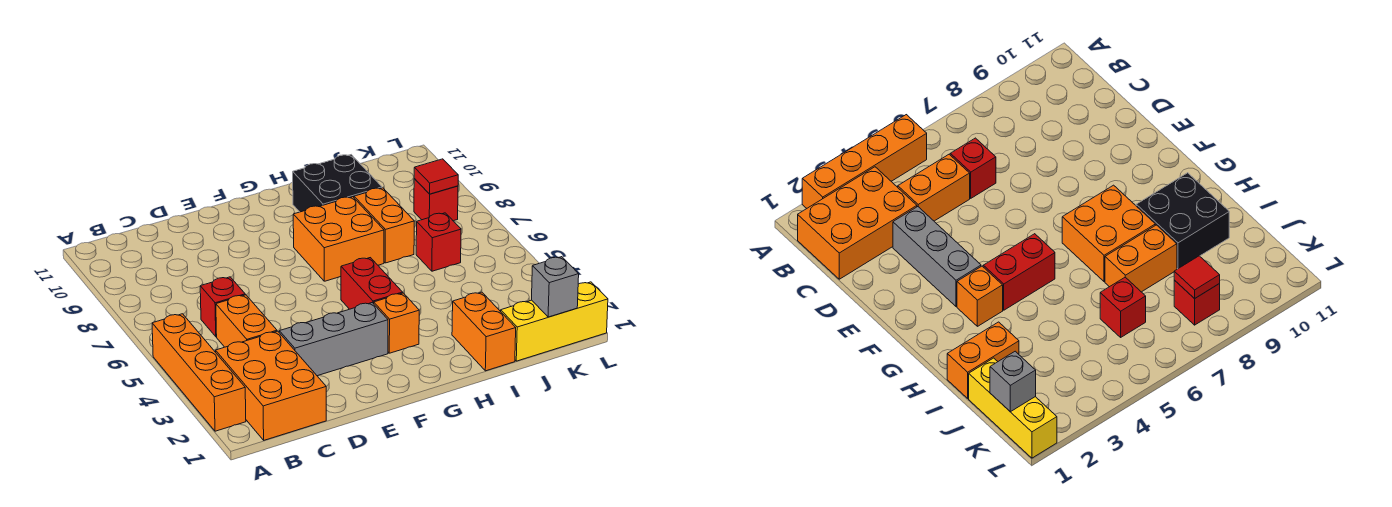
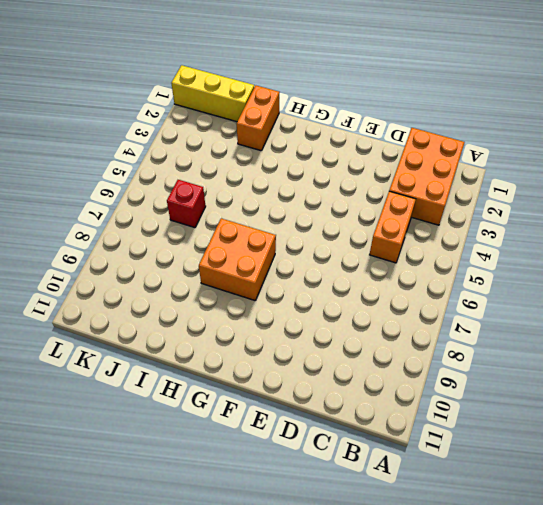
none -> orange 1x4 brick [152,314,246,431]
none -> red 1x1 brick [200,277,245,337]
none -> grey 1x3 brick [279,303,388,376]

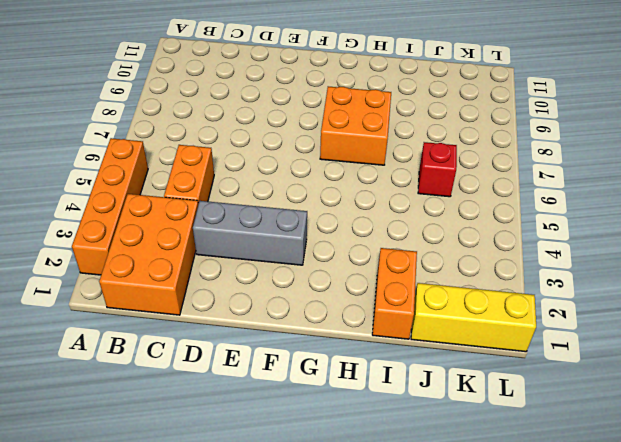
none -> red 1x1 brick [200,277,245,337]
none -> orange 1x1 brick [374,293,419,353]
none -> red 1x2 brick [341,258,403,309]

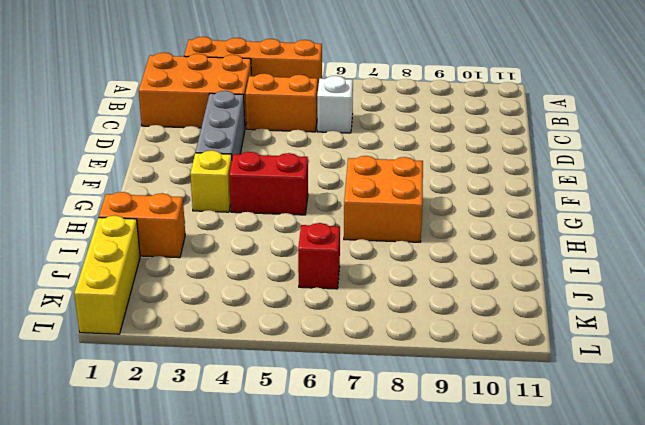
white 1x1 brick [317,76,353,133] -> red 1x1 brick [200,277,245,337]
yellow 1x1 brick [190,151,232,212] -> orange 1x1 brick [374,293,419,353]
none -> black 2x2 brick [293,155,382,212]
none -> orange 1x2 brick [354,188,414,263]
none -> red 1x1 brick [414,179,458,221]

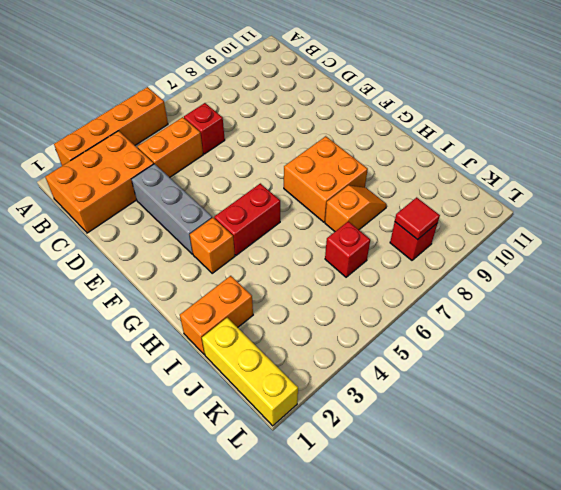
orange 1x2 slope [325,185,387,231] -> orange 1x2 brick [354,188,414,263]
none -> black 2x2 brick [293,155,382,212]
none -> grey 1x1 brick [532,257,579,317]

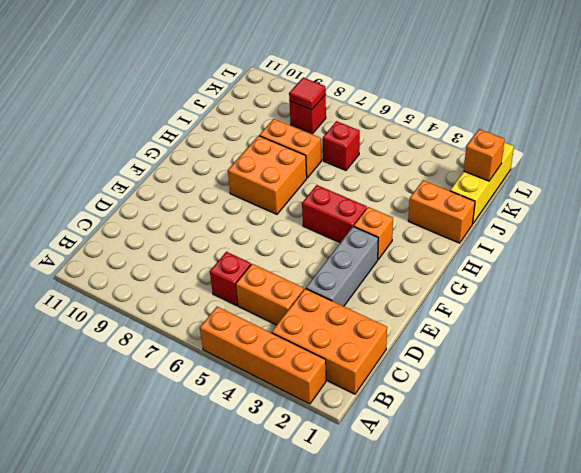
orange 1x1 brick [464,129,505,181] -> grey 1x1 brick [532,257,579,317]
none -> black 2x2 brick [293,155,382,212]

